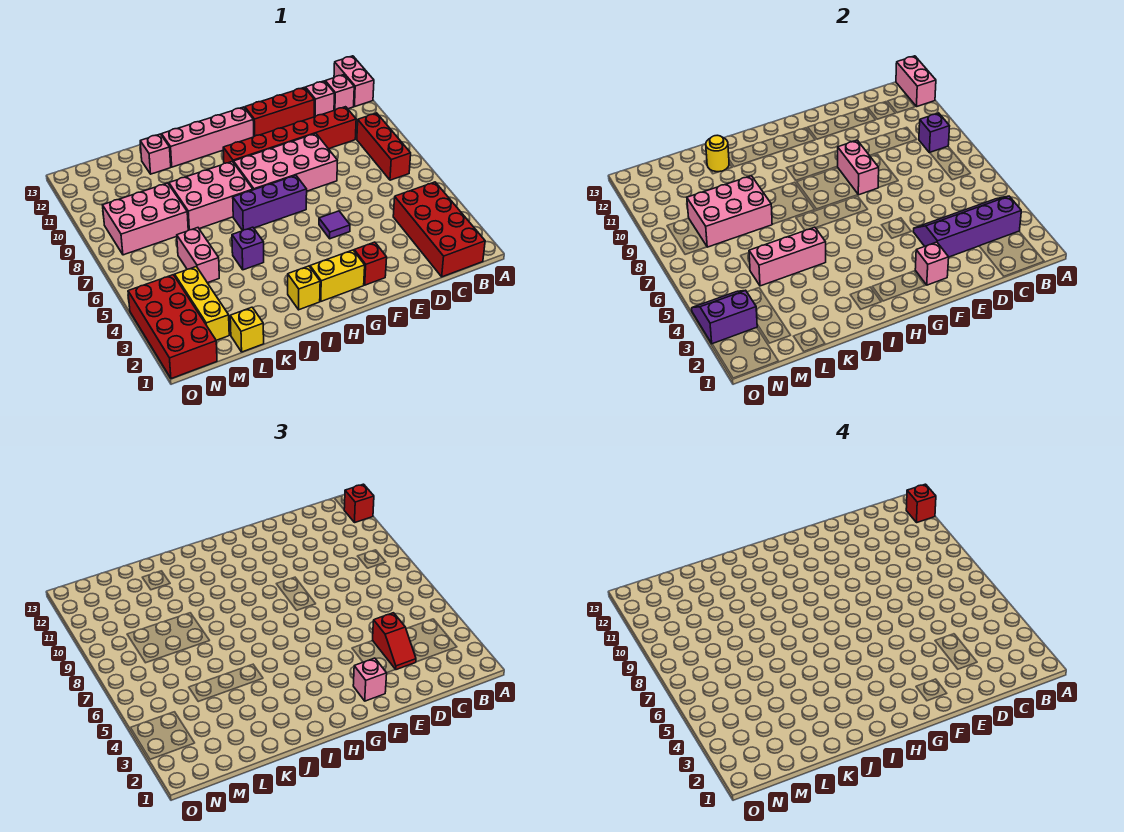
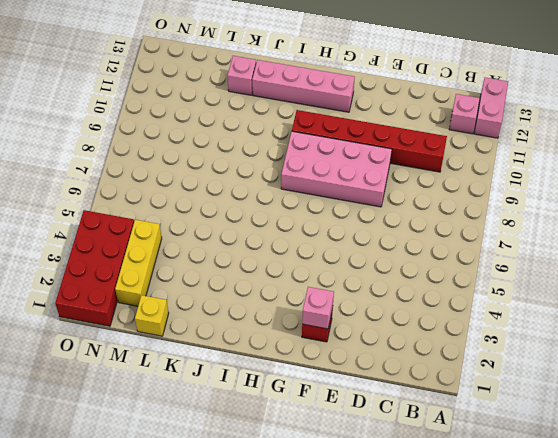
none -> red 2x4 brick [393,182,485,277]
none -> red 1x3 brick [357,113,411,180]
none -> pink 1x1 brick [306,81,335,117]
none -> red 1x3 brick [245,87,315,136]

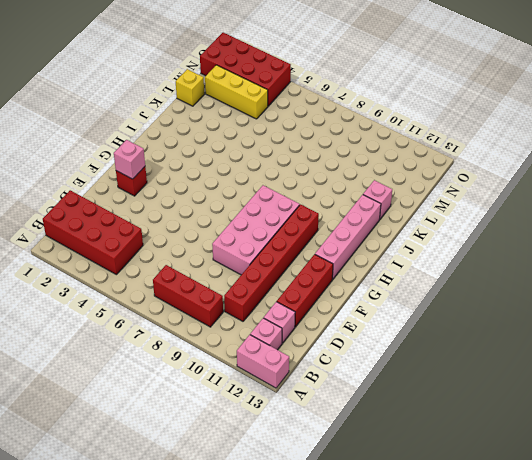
none -> purple 1x1 tile [319,211,350,239]
none -> yellow 1x2 brick [310,250,365,301]
none -> purple 1x3 brick [233,175,307,231]
none -> yellow 1x1 brick [288,266,320,310]

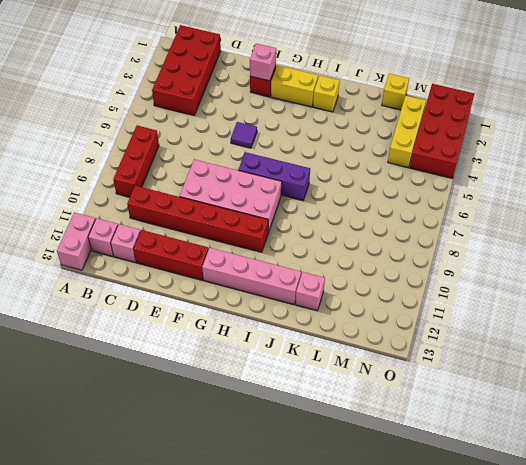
none -> pink 2x3 brick [169,161,253,230]
none -> purple 1x1 brick [232,227,264,270]
none -> pink 1x2 brick [177,228,219,283]
none -> pink 2x3 brick [103,183,188,255]

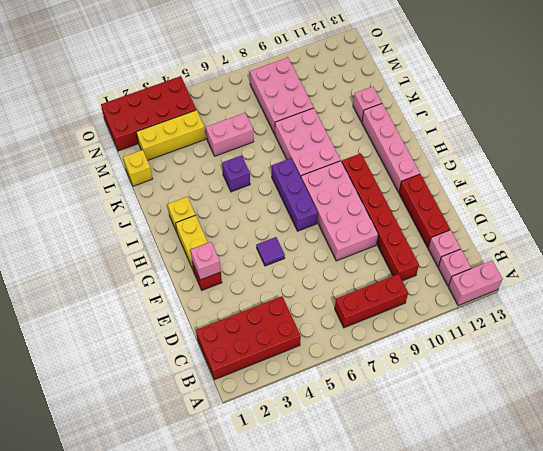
none -> pink 1x2 brick [896,56,936,106]
none -> purple 2x4 slope [913,196,1021,257]
none -> purple 1x1 brick [919,113,950,153]
none -> pink 1x2 brick [837,140,879,195]

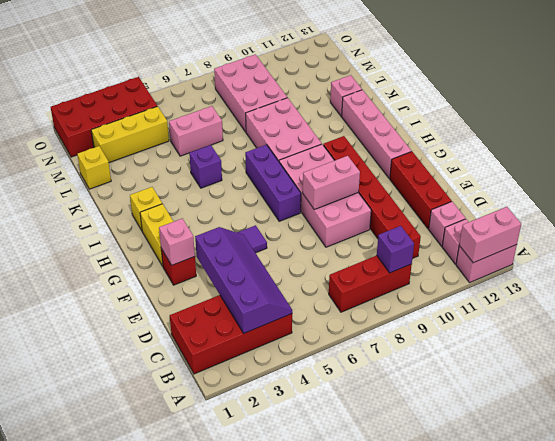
none -> pink 1x3 brick [749,227,826,286]
none -> pink 2x3 brick [687,176,772,247]
none -> yellow 1x1 round brick [706,135,729,172]
none -> purple 2x2 slope [692,290,757,344]

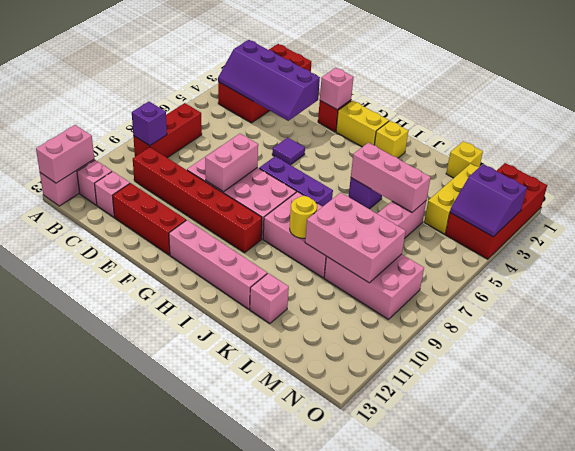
yellow 1x1 round brick [290,196,317,238] -> yellow 1x1 round brick moved to [706,135,729,172]
none -> red 1x1 brick [344,484,374,522]
none -> red 1x2 slope [372,613,416,670]
none -> pink 1x1 brick [353,658,387,701]
none -> red 1x1 brick [906,484,936,522]

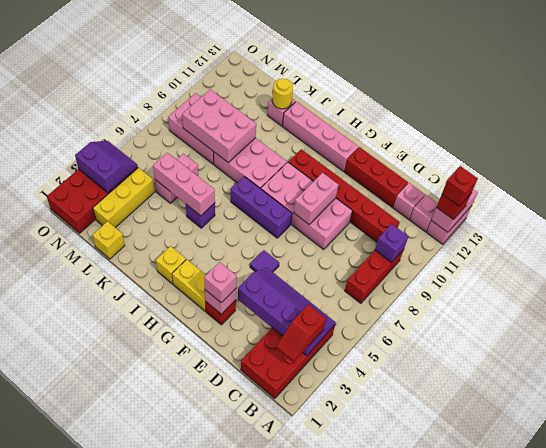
red 1x2 slope [276,304,326,362] -> red 1x2 slope moved to [372,613,416,670]

